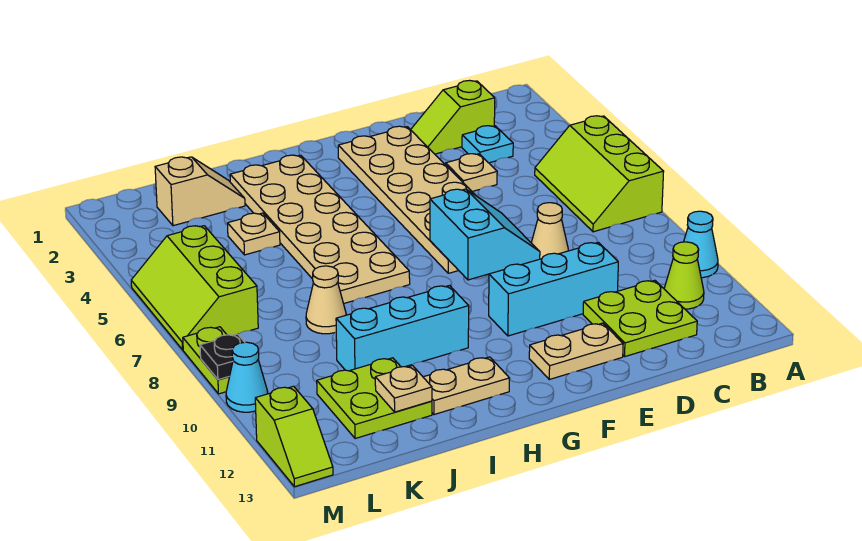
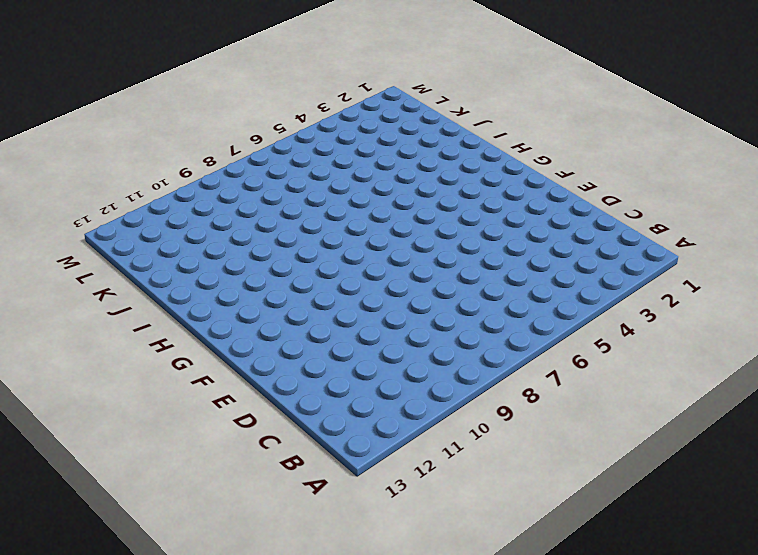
none -> lime 2x3 slope [535,116,664,232]
none -> cyan 1x1 cone [684,211,718,278]
none -> lime 1x1 cone [664,242,704,309]

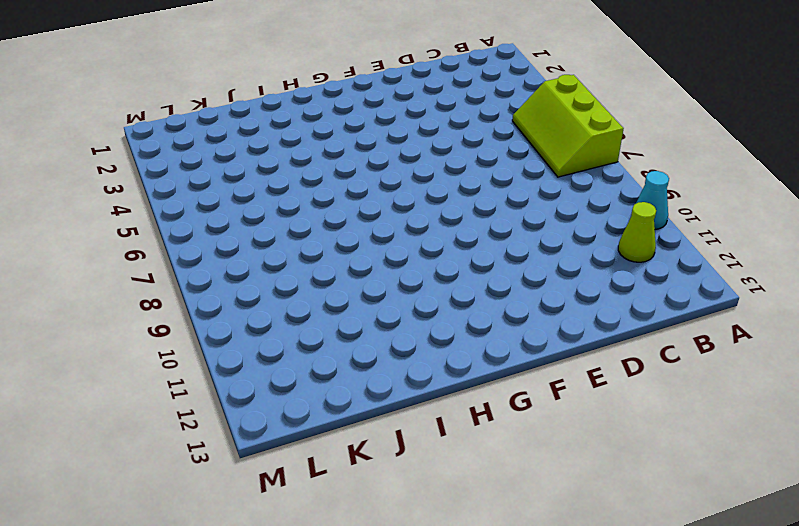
none -> lime 1x2 slope [411,80,495,154]
none -> cyan 1x1 plate [462,126,513,163]
none -> lime 2x2 plate [583,280,697,356]

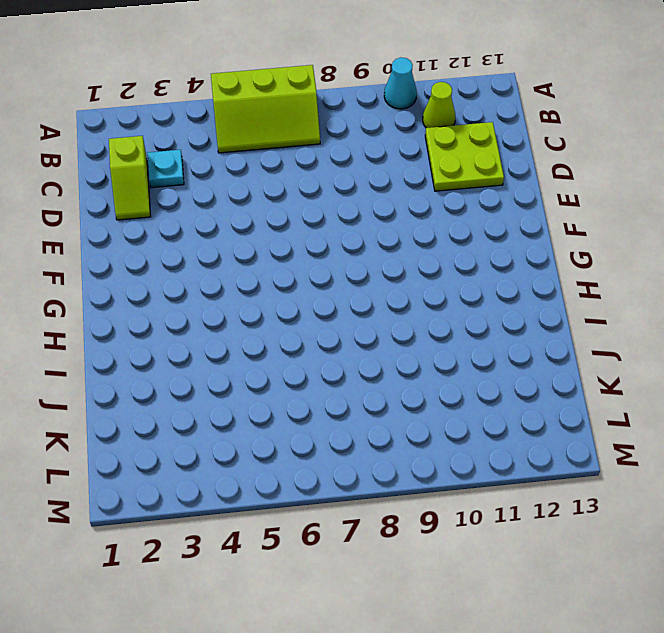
none -> tan 1x1 plate [446,154,497,191]
none -> tan 1x1 cone [531,203,568,259]
none -> cyan 1x3 brick [489,242,618,336]

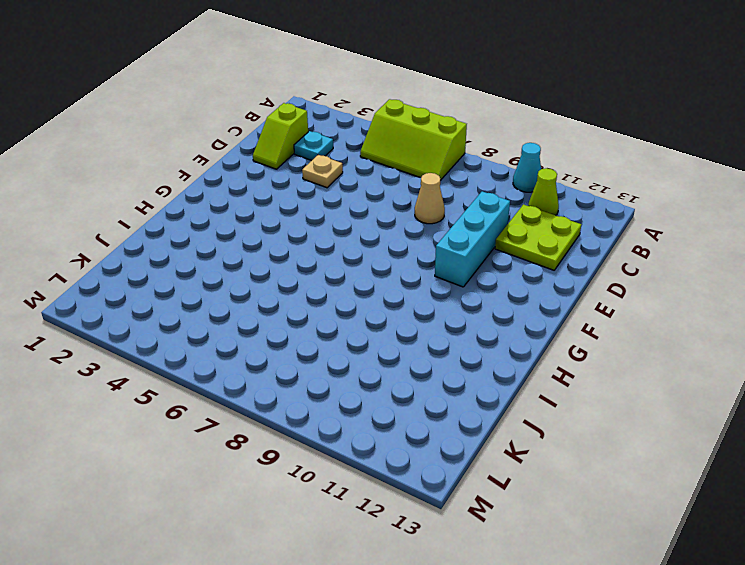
none -> tan 2x6 plate [338,126,475,273]
none -> tan 1x2 plate [529,323,623,379]
none -> tan 2x6 plate [230,155,410,304]

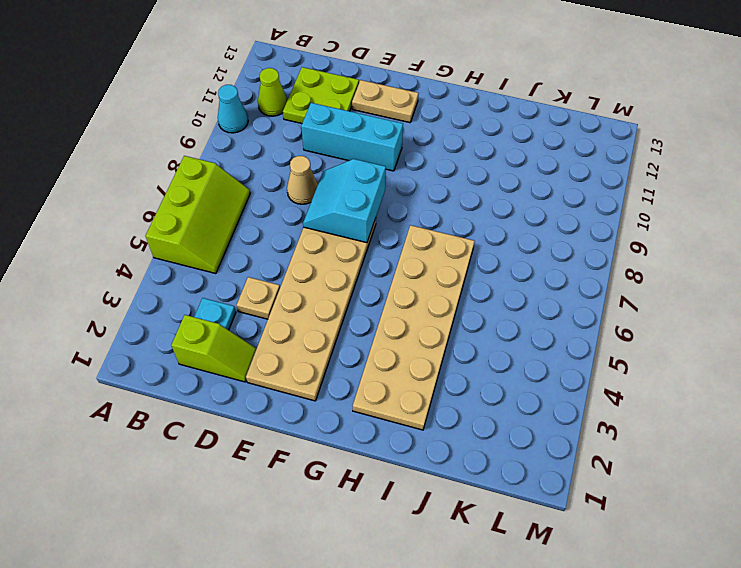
none -> cyan 1x3 brick [336,286,469,371]
none -> tan 1x2 plate [423,357,510,415]
none -> tan 1x2 slope [155,157,245,226]

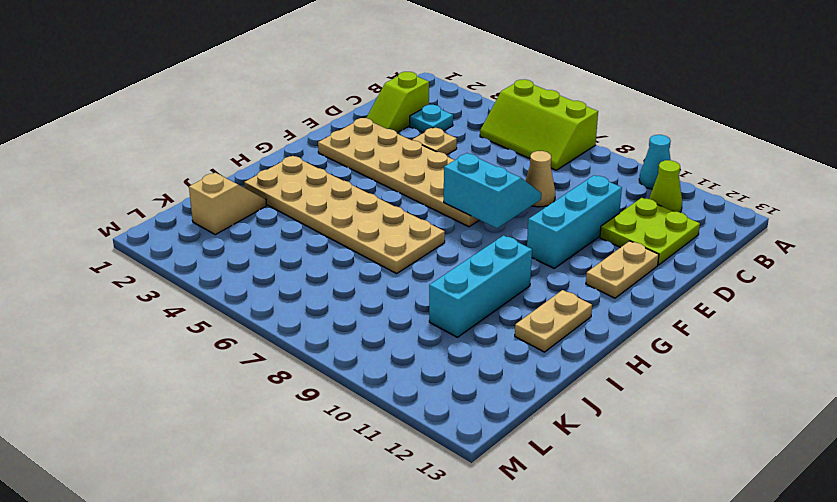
none -> tan 1x1 plate [227,213,280,255]
none -> tan 1x1 cone [306,266,346,334]
none -> lime 2x2 plate [317,358,432,439]

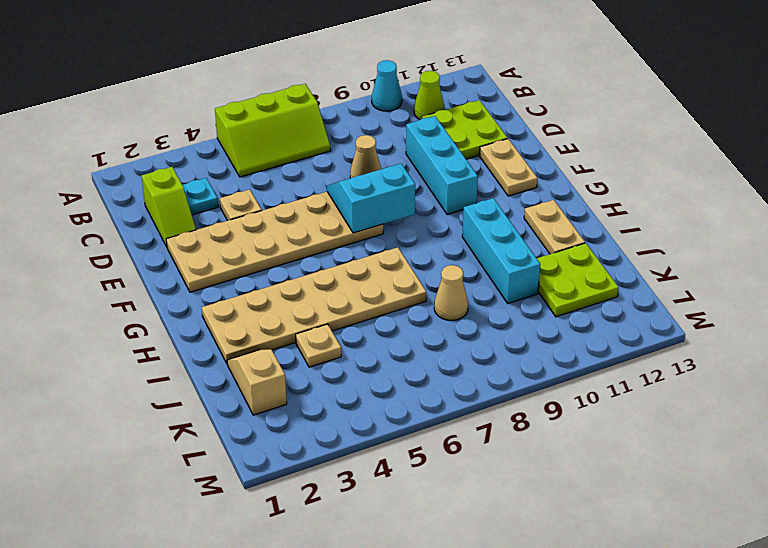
none -> lime 2x3 slope [131,226,258,350]
none -> lime 1x2 plate [183,327,229,394]
none -> cyan 1x1 cone [226,342,268,412]

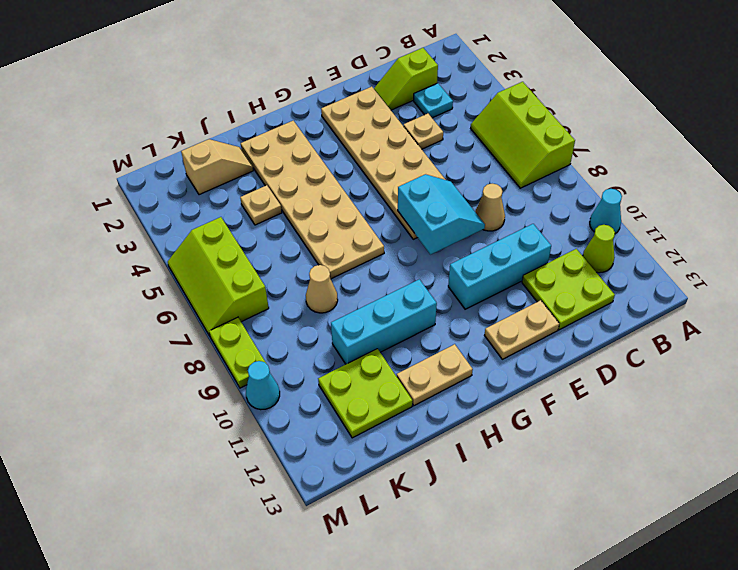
none -> lime 1x2 slope [255,386,333,487]
none -> tan 1x1 plate [375,366,432,412]
none -> black 1x1 plate [200,334,245,380]

